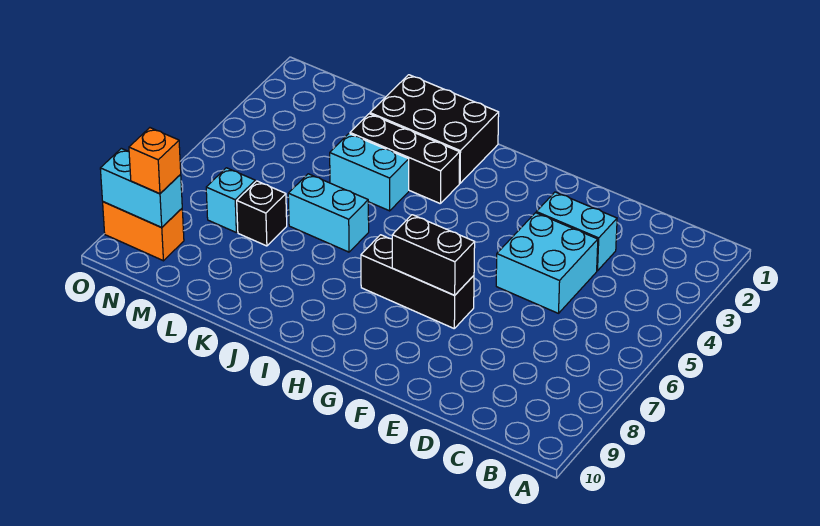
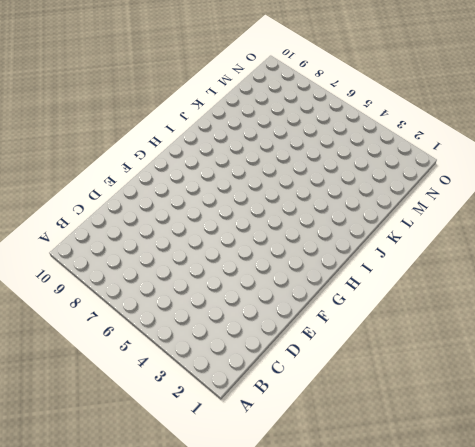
none -> cyan 1x2 brick [536,192,617,271]
none -> cyan 2x2 brick [496,213,598,313]
none -> black 1x3 brick [361,235,474,328]

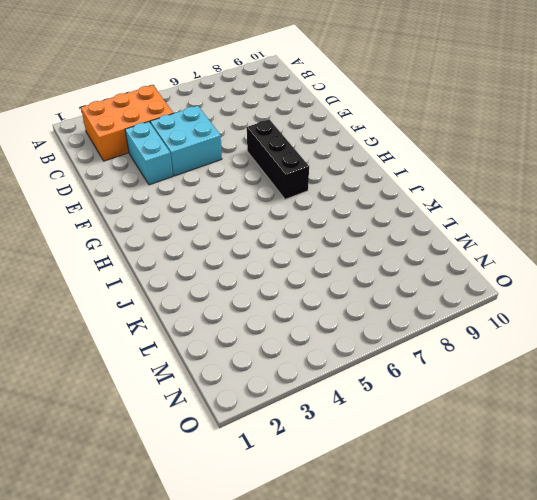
orange 2x3 brick [81,85,173,161] -> none
none -> black 2x3 brick [370,75,499,183]
none -> black 1x3 brick [350,114,460,204]
none -> cyan 1x2 brick [330,134,409,211]

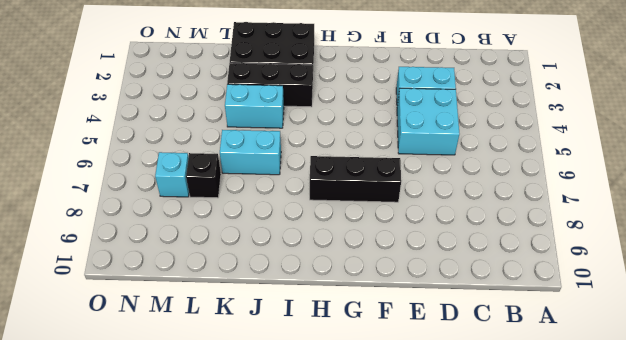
none -> orange 1x2 brick [103,202,184,261]
none -> black 1x2 brick [392,215,475,295]
none -> cyan 1x2 brick [100,148,182,227]

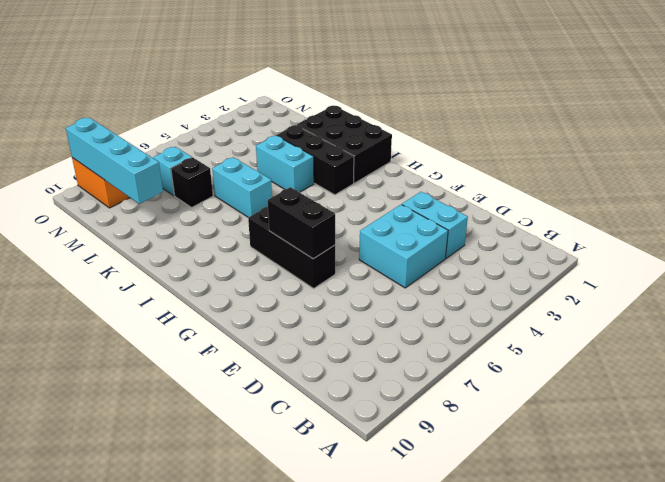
cyan 1x4 brick [66,118,163,204] -> cyan 1x2 brick [100,148,182,227]
none -> orange 1x1 brick [129,128,181,194]

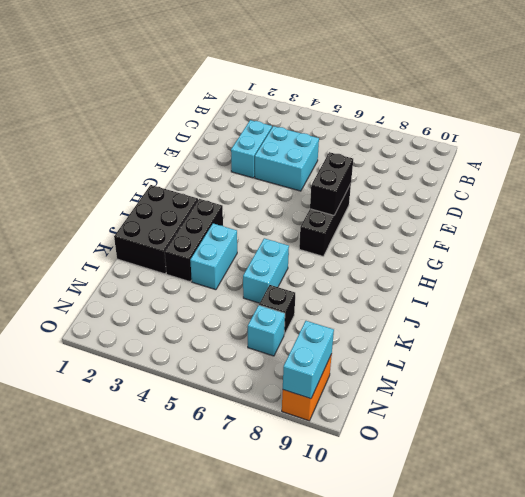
none -> orange 1x1 brick [129,128,181,194]

